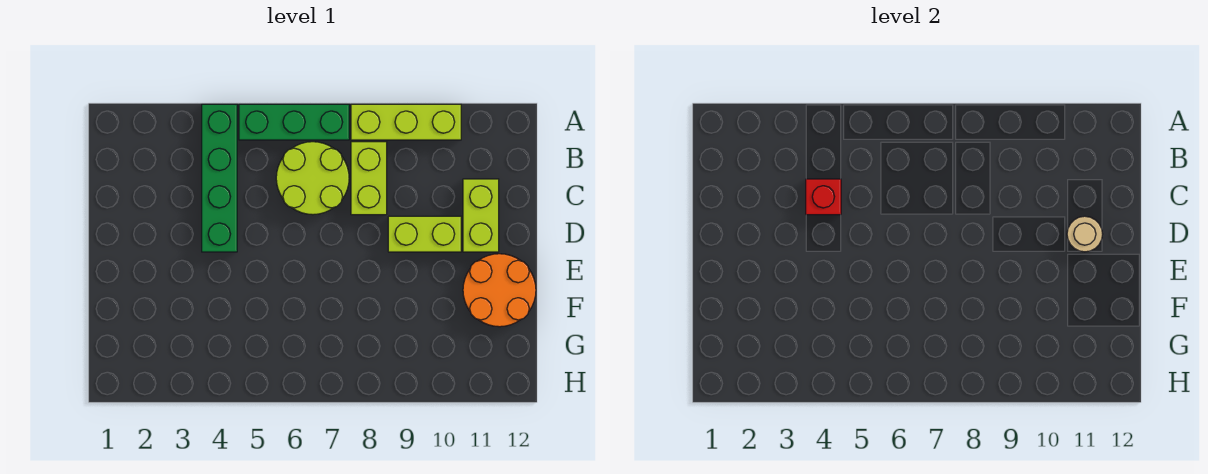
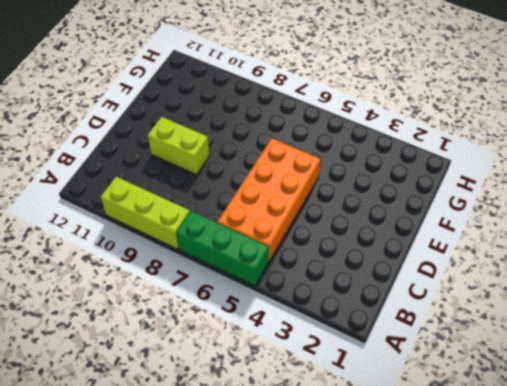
orange 2x4 brick [217,138,321,263] -> lime 2x2 round brick [276,142,349,215]
none -> green 1x4 brick [202,104,237,252]
none -> lime 1x2 brick [351,142,387,215]

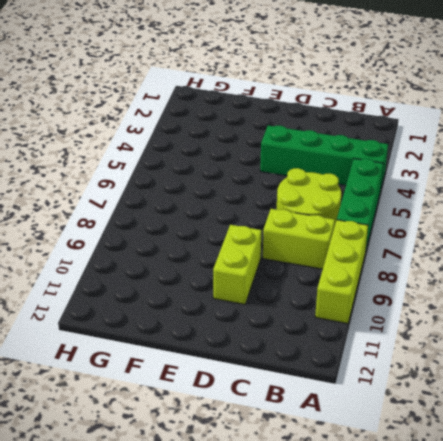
none -> lime 1x2 brick [463,179,499,252]
none -> orange 2x2 round brick [463,254,536,327]

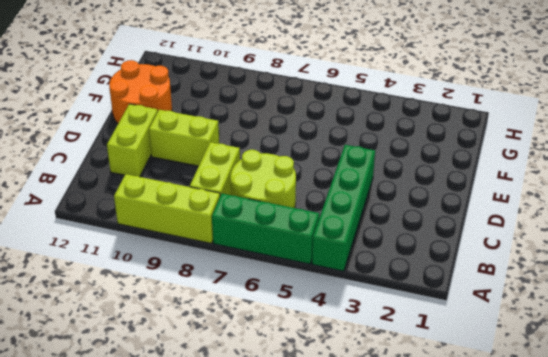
none -> red 1x1 brick [806,179,841,215]
none -> tan 1x1 round brick [1067,216,1103,252]

